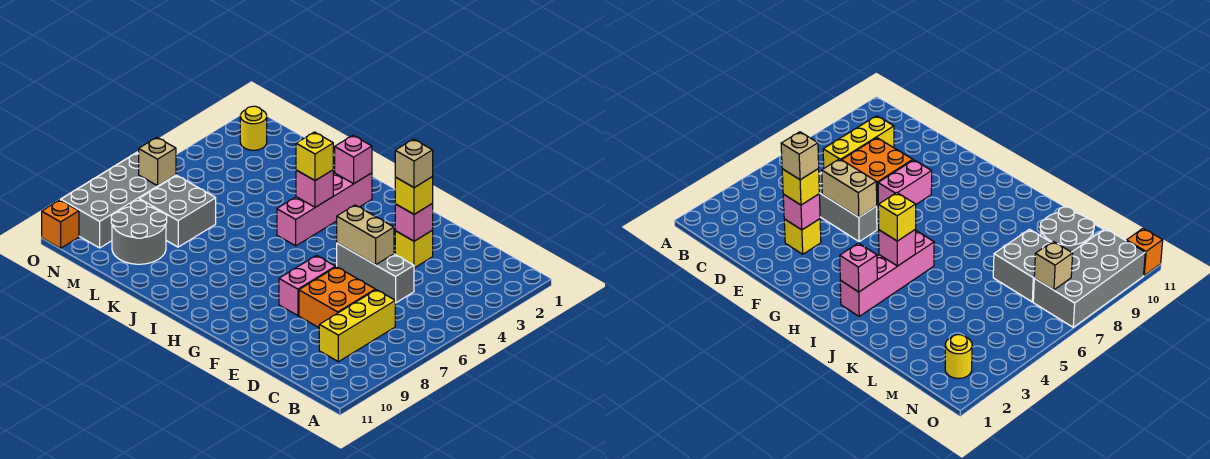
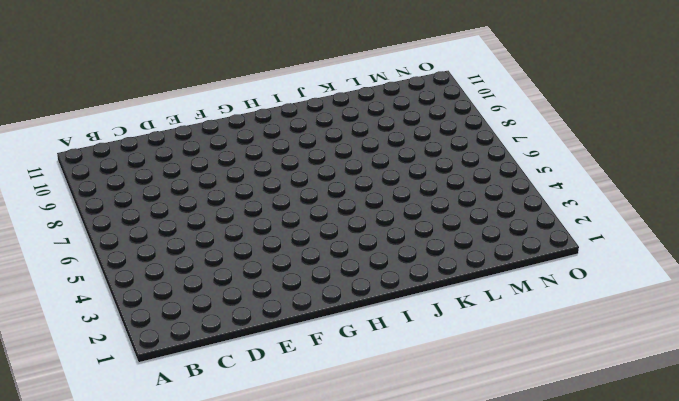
none -> yellow 1x3 brick [319,290,395,362]
none -> grey 1x3 brick [337,243,414,303]
none -> orange 2x2 brick [299,267,375,328]

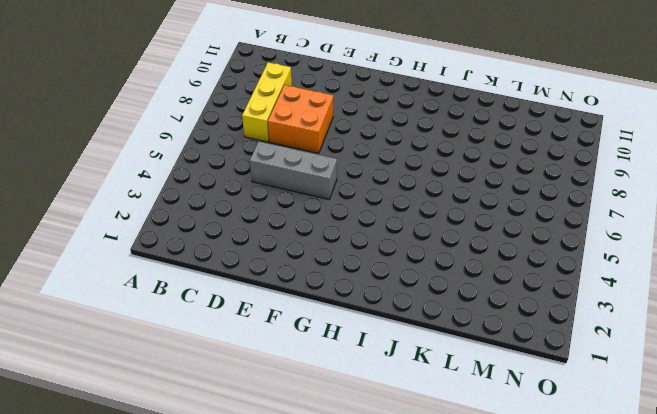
none -> yellow 1x1 brick [395,231,433,268]
none -> pink 1x2 brick [279,256,335,316]
none -> pink 1x4 brick [277,173,372,246]

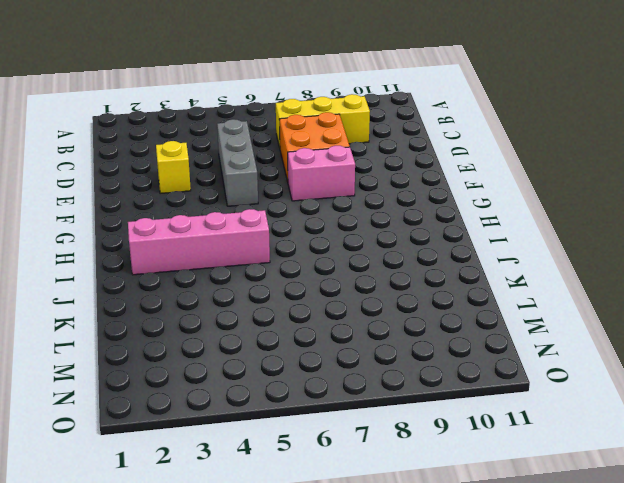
none -> grey 2x2 brick [139,176,216,247]
none -> grey 2x2 round brick [111,201,167,264]
none -> yellow 1x1 round brick [240,106,267,150]

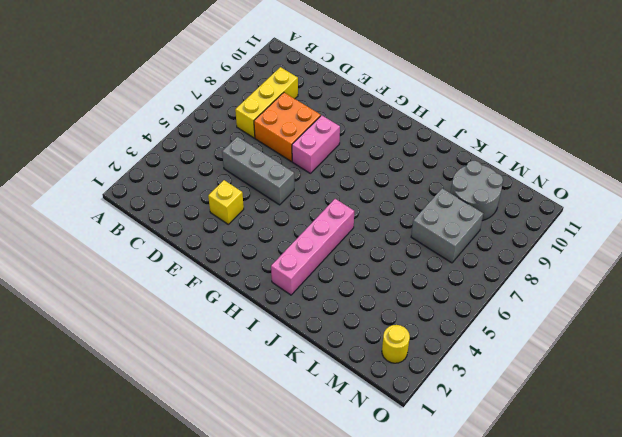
none -> grey 2x4 brick [61,153,176,248]
none -> orange 1x1 brick [42,200,79,248]
none -> pink 1x1 brick [395,204,433,241]

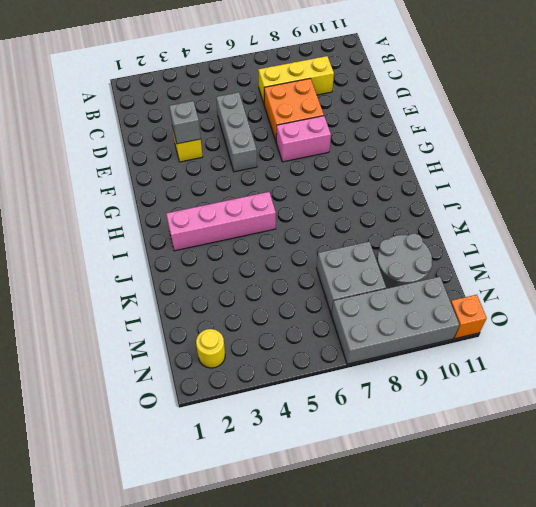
grey 1x1 brick [169,101,201,144] -> pink 1x1 brick [395,204,433,241]
none -> tan 1x2 brick [337,205,394,265]
none -> pink 1x1 brick [335,135,372,184]
none -> pink 1x1 brick [296,170,333,207]

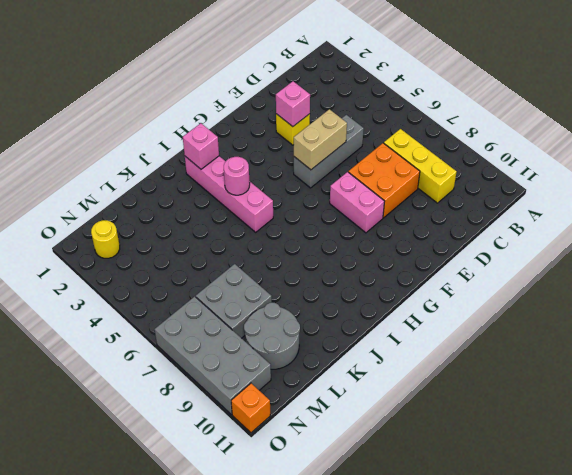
pink 1x1 round brick [224,157,250,195] -> pink 1x1 brick [296,170,333,207]
none -> tan 1x1 brick [139,137,176,186]
none -> yellow 1x1 brick [395,177,433,214]
none -> yellow 1x1 brick [296,132,333,181]

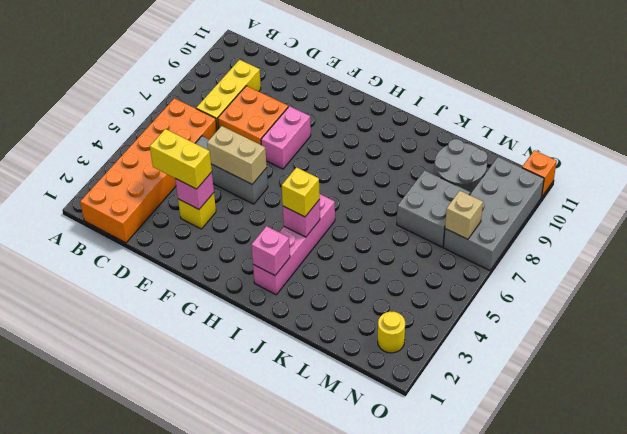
orange 2x6 brick [80,98,217,243] -> none
yellow 1x2 brick [150,129,212,189] -> yellow 1x1 brick [395,177,433,214]
none -> tan 1x1 brick [395,139,433,188]

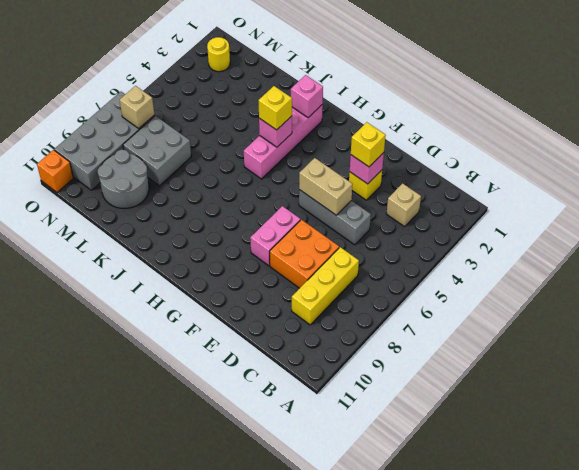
tan 1x1 brick [386,183,421,227] -> tan 1x1 brick moved to [395,139,433,188]

